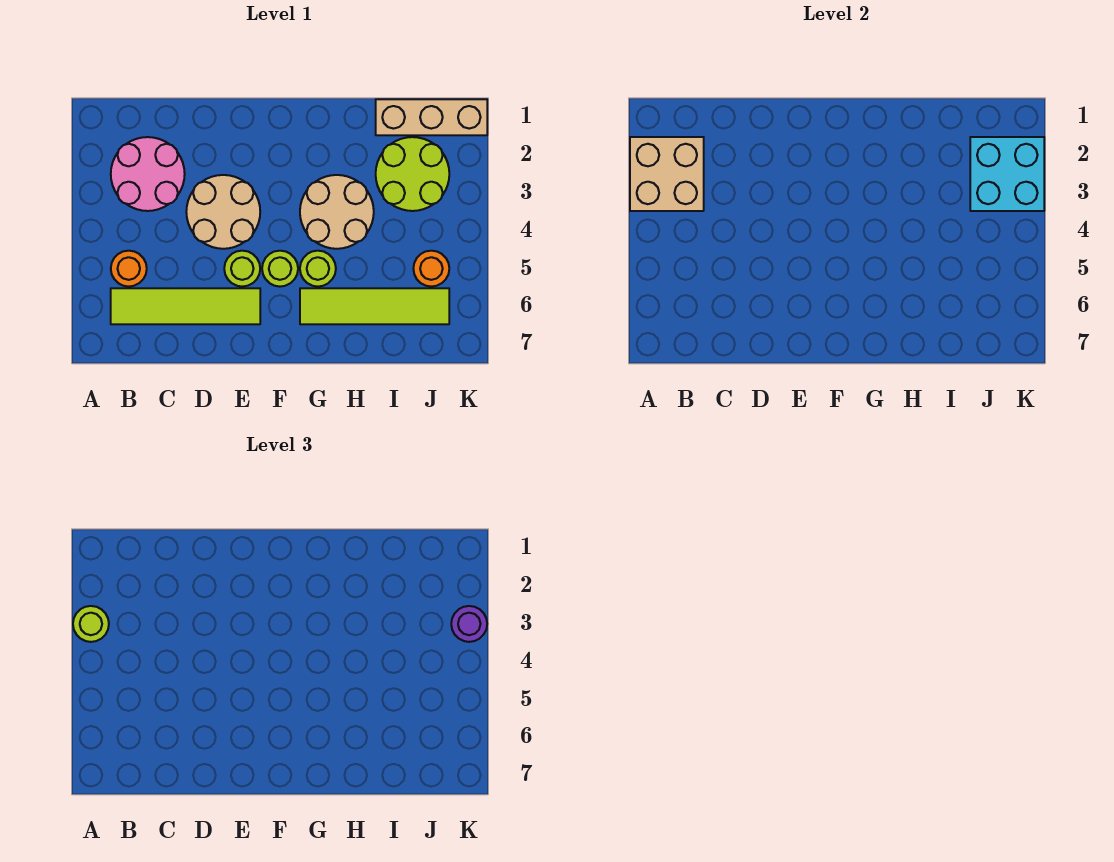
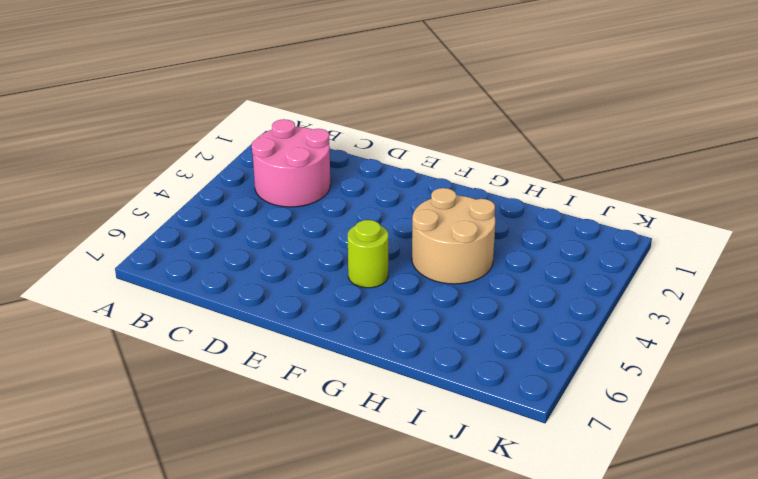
none -> orange 1x1 round brick [111,251,147,287]
none -> lime 1x4 tile [111,288,260,324]
none -> tan 2x2 round brick [186,175,260,249]

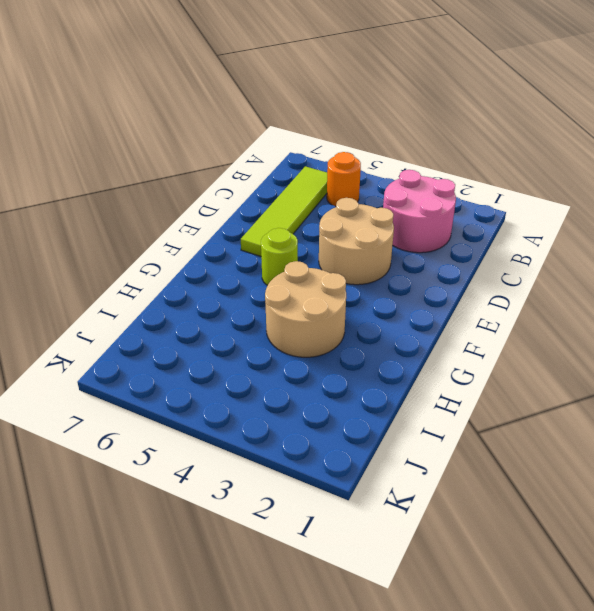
none -> lime 1x1 round brick [224,251,260,287]
none -> lime 1x1 round brick [300,251,336,287]
none -> lime 1x4 tile [300,288,449,324]

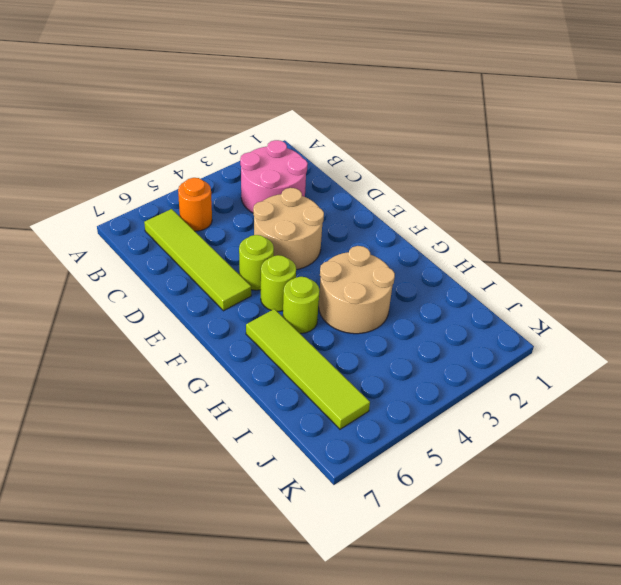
none -> tan 1x3 brick [376,99,487,135]
none -> lime 2x2 round brick [376,137,449,211]
none -> orange 1x1 round brick [413,251,449,287]

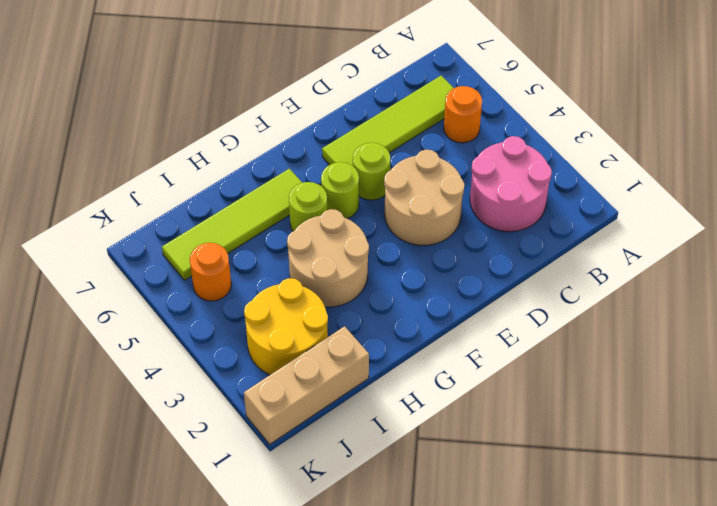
yellow 2x2 round brick [244,278,328,375] -> lime 2x2 round brick [376,137,449,211]
none -> tan 2x2 brick [630,137,704,211]
none -> cyan 2x2 brick [970,137,1044,211]
none -> lime 1x1 round brick [73,606,109,642]

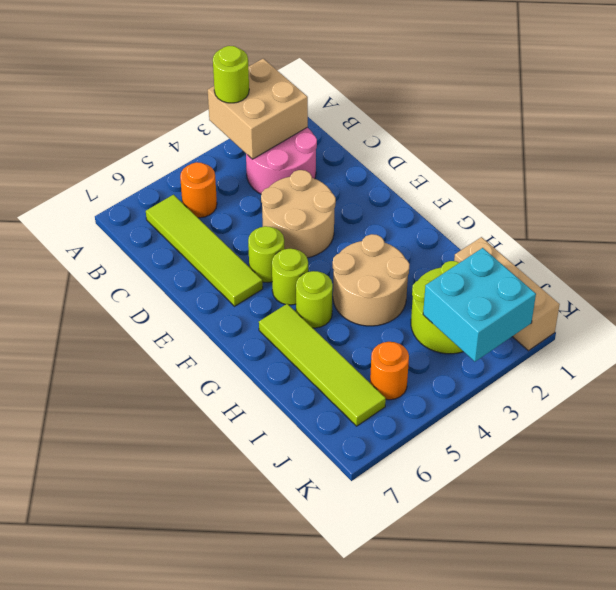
none -> purple 1x1 round brick [451,606,487,642]

